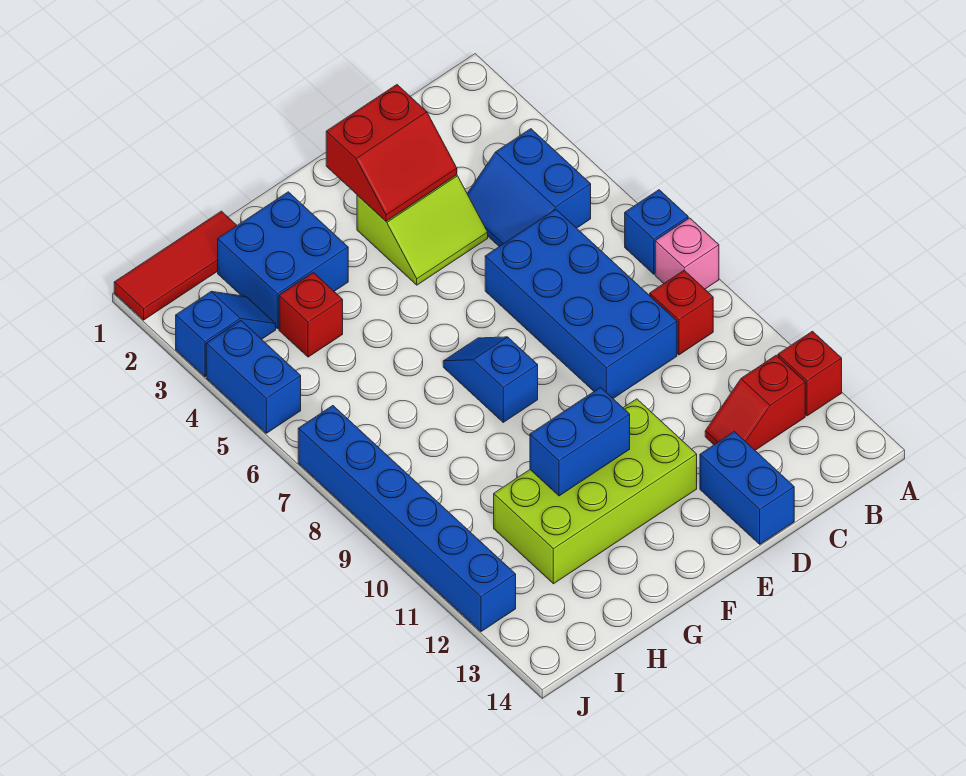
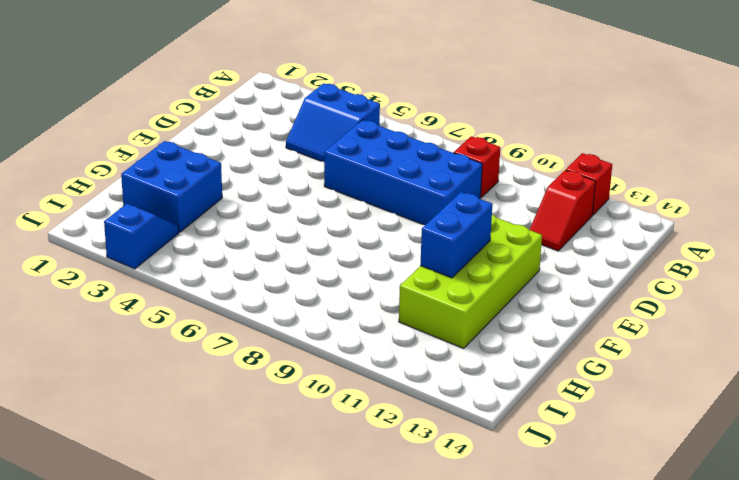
none -> blue 1x1 brick [625,190,688,274]
none -> pink 1x1 brick [655,218,719,289]
none -> lime 2x2 slope [357,175,488,285]

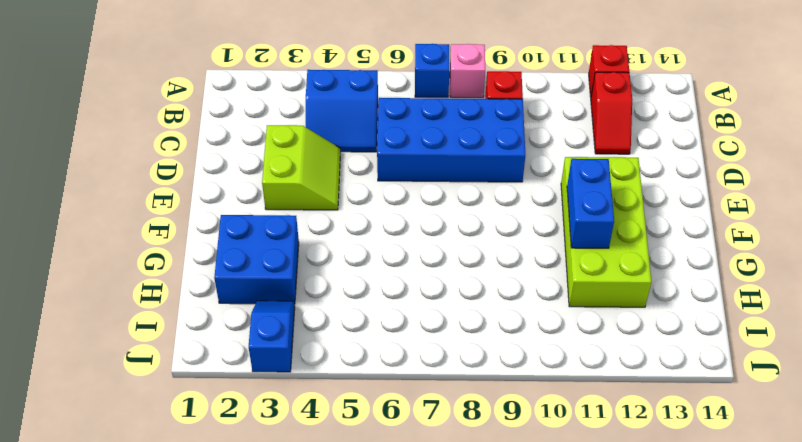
none -> blue 1x2 brick [700,432,794,544]
none -> blue 1x2 slope [443,337,538,422]
none -> red 1x3 tile [114,211,237,320]

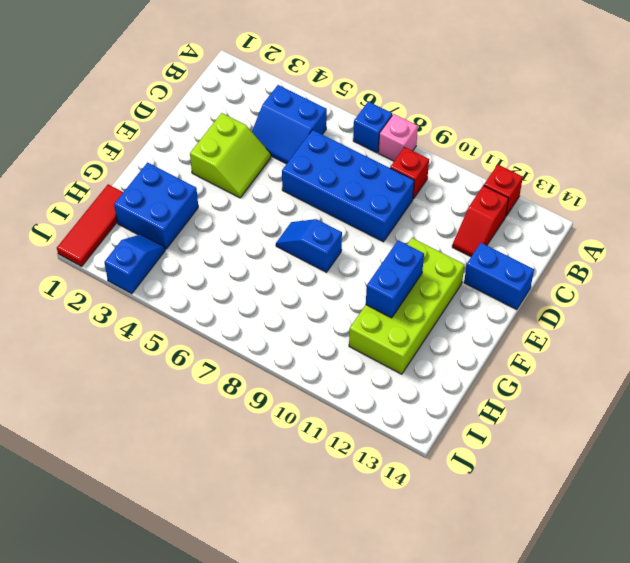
none -> red 1x1 brick [279,273,343,357]
none -> blue 1x2 brick [206,321,301,433]
none -> blue 1x6 brick [298,406,516,632]

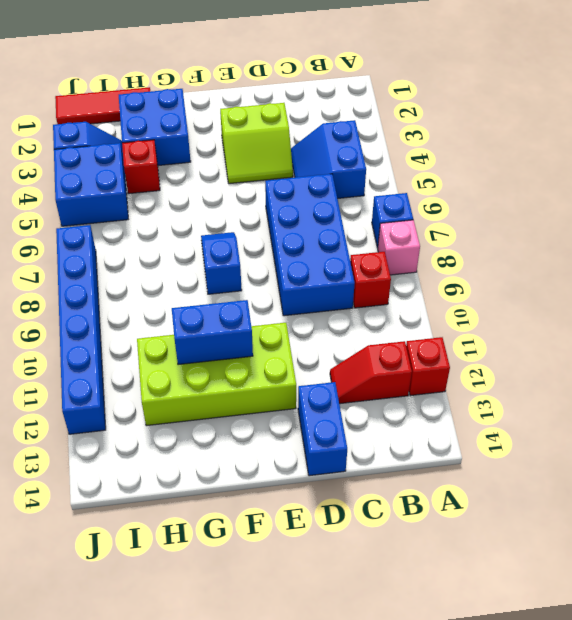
blue 2x2 brick [54,143,128,226] -> blue 1x2 brick [206,321,301,433]
none -> red 2x2 slope [326,85,457,221]

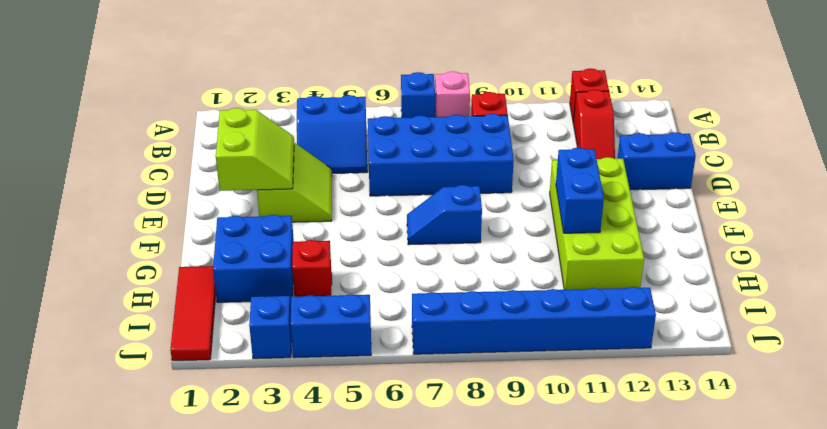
lime 2x2 slope [216,108,294,191] -> red 2x2 slope [326,85,457,221]

